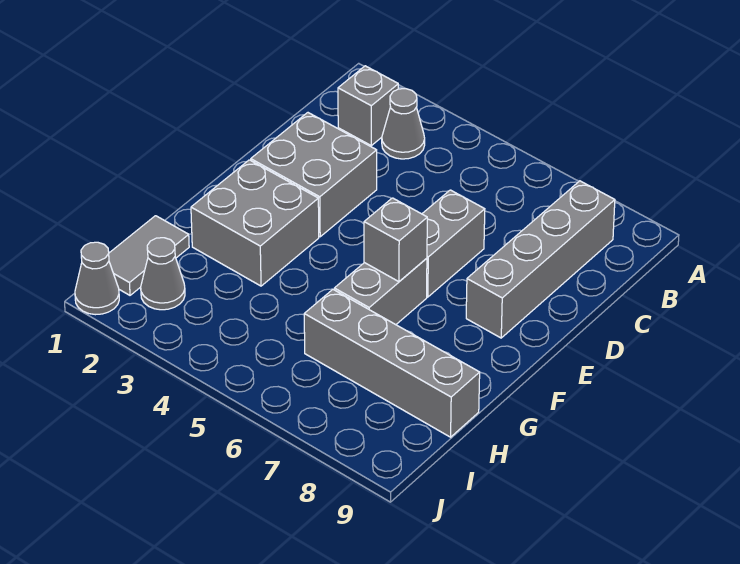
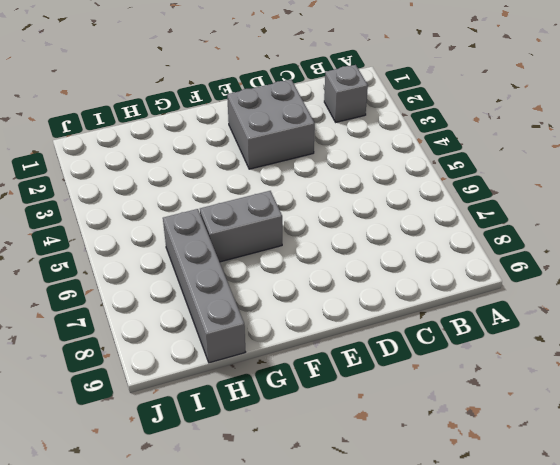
none -> grey 1x1 cone [382,89,425,159]
none -> grey 1x4 brick [466,181,615,338]
none -> grey 1x2 brick [422,190,485,297]

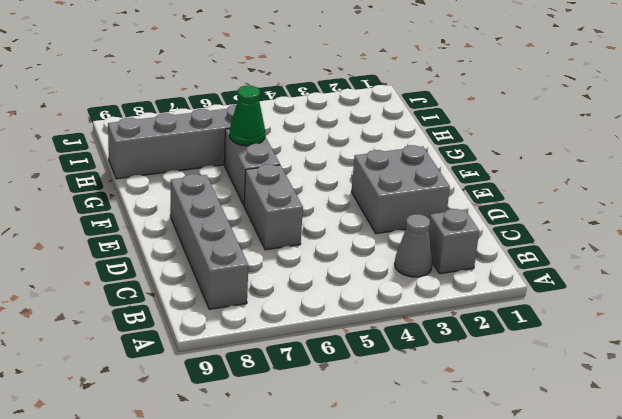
green 1x1 cone [230,86,265,146] -> none
none -> grey 2x2 brick [191,160,319,286]
none -> grey 1x2 tile [109,216,189,295]
none -> grey 1x1 cone [141,238,185,310]

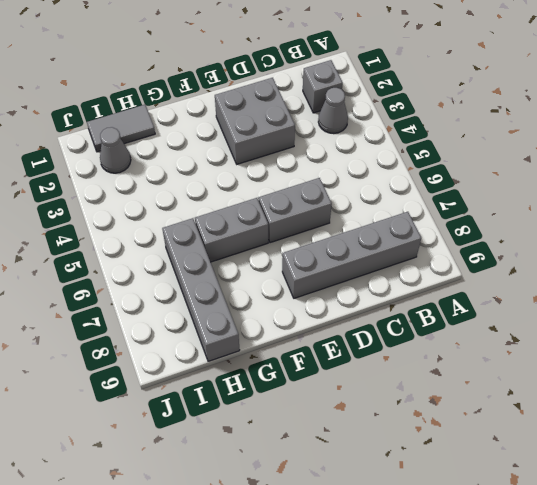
none -> grey 2x2 brick [191,160,319,286]
none -> grey 1x1 cone [75,242,119,315]
none -> grey 1x1 brick [364,198,427,282]

